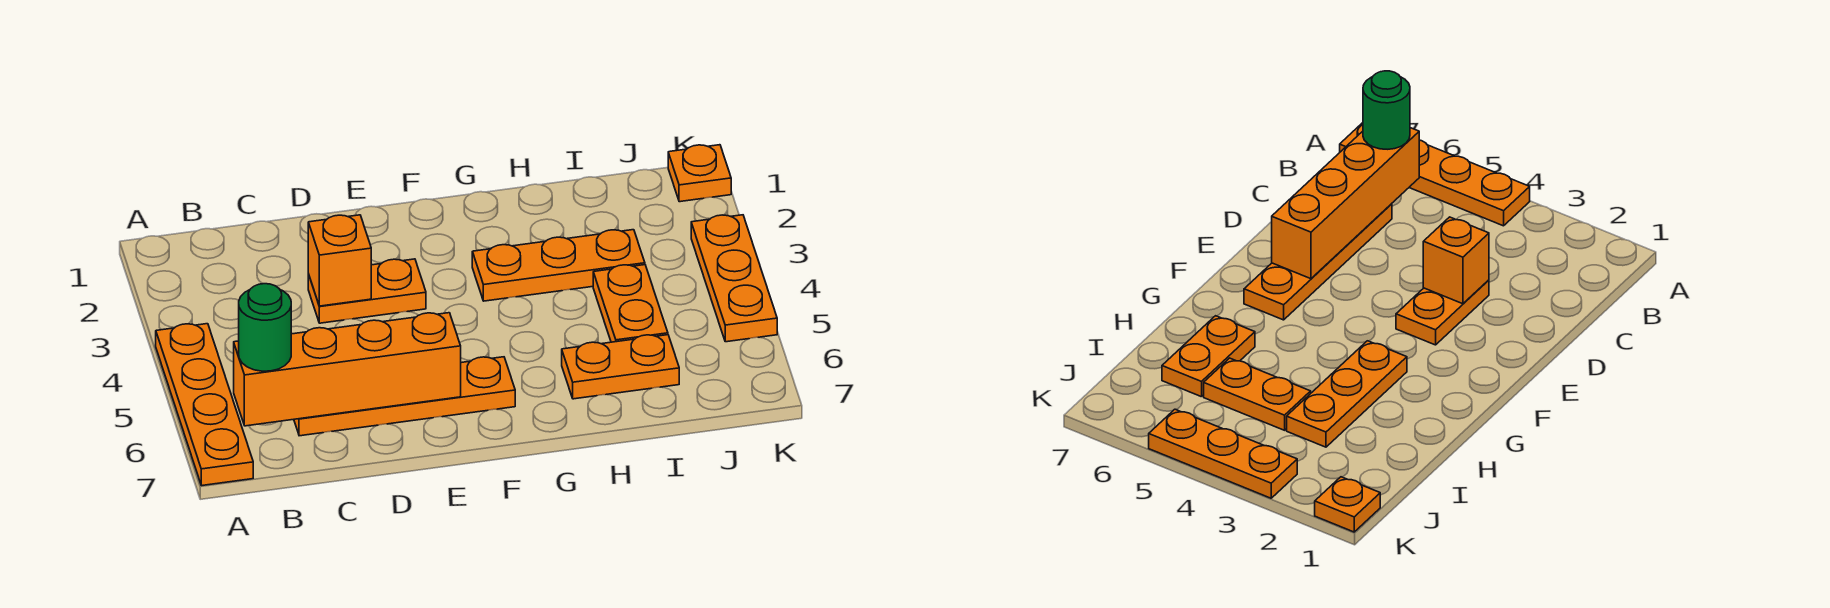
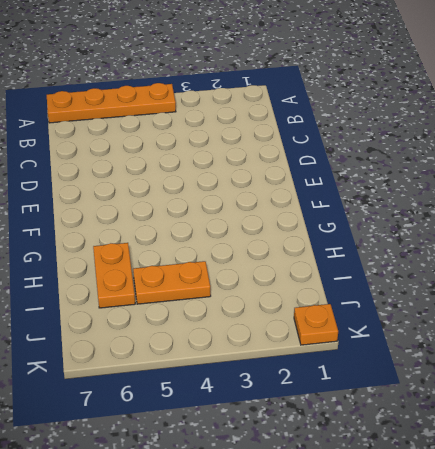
none -> orange 1x4 plate [294,357,515,436]
none -> orange 1x2 plate [308,259,426,323]

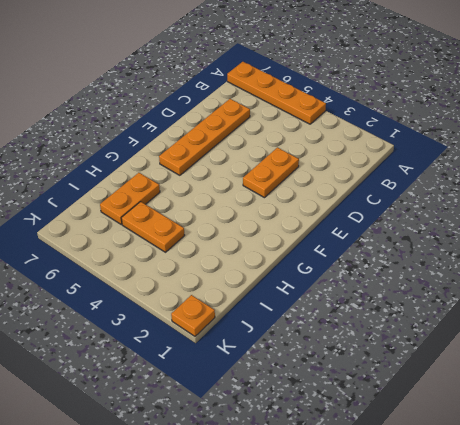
none -> orange 1x3 plate [472,230,645,301]
none -> orange 1x3 plate [691,215,777,342]

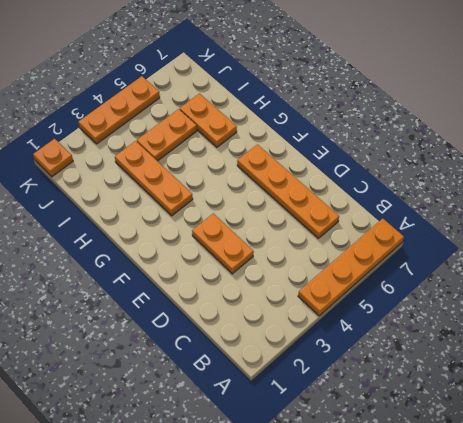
none -> orange 1x4 brick [234,313,461,426]
none -> orange 1x1 brick [308,215,371,306]

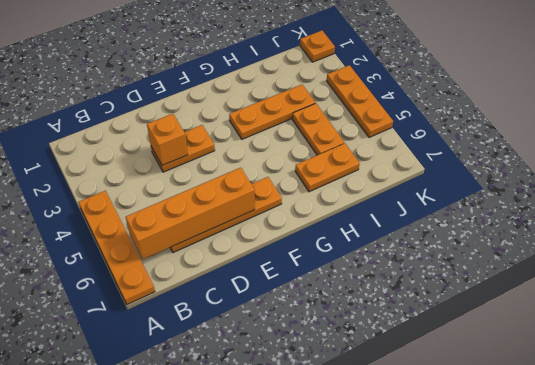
none -> green 1x1 round brick [239,284,291,371]

